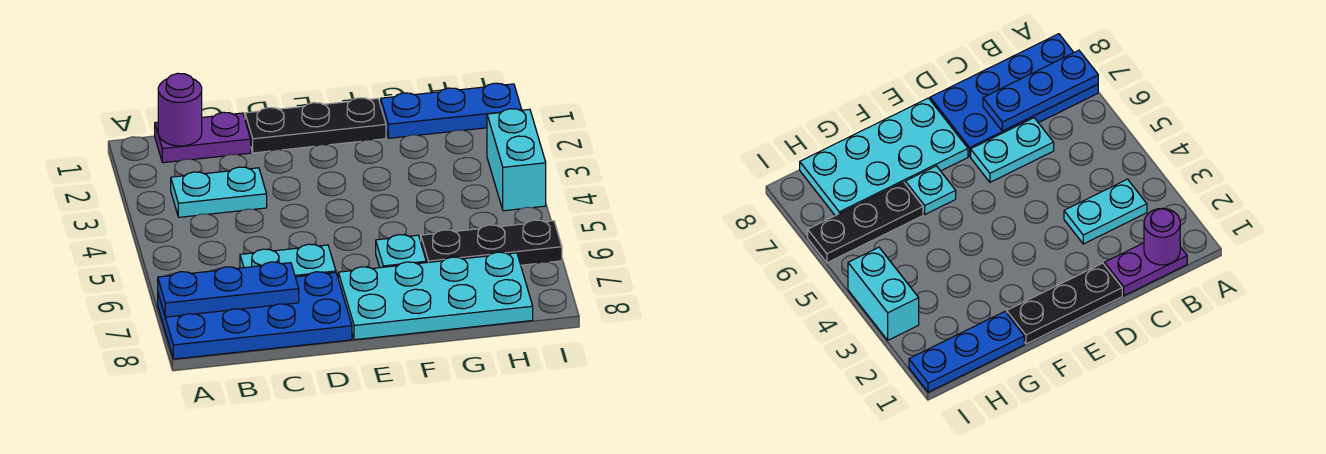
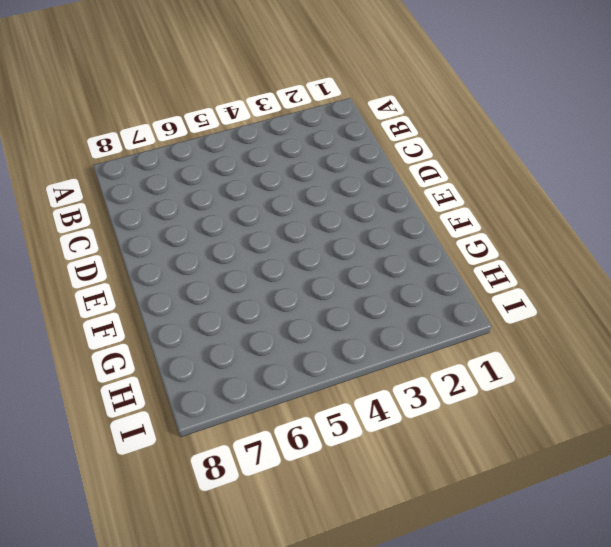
none -> blue 2x4 plate [158,272,352,359]
none -> purple 1x2 plate [155,112,251,163]
none -> cyan 1x2 plate [171,167,267,217]

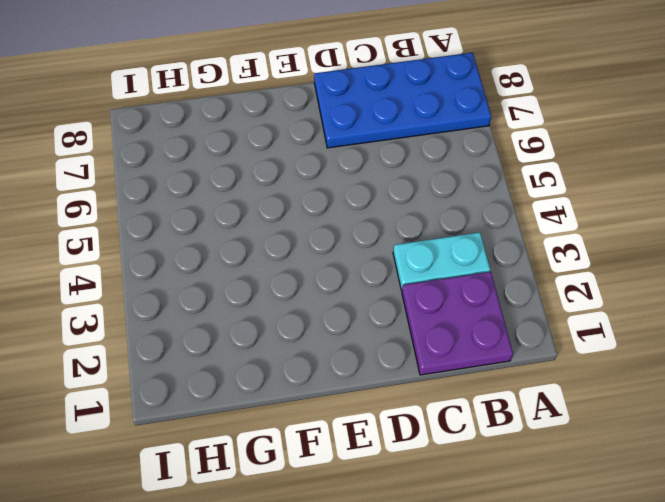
purple 2x2 plate [402,272,513,375] -> purple 1x2 plate [155,112,251,163]
none -> cyan 1x2 plate [240,244,336,277]
none -> black 1x3 plate [245,98,386,153]
none -> cyan 2x4 plate [338,252,533,340]

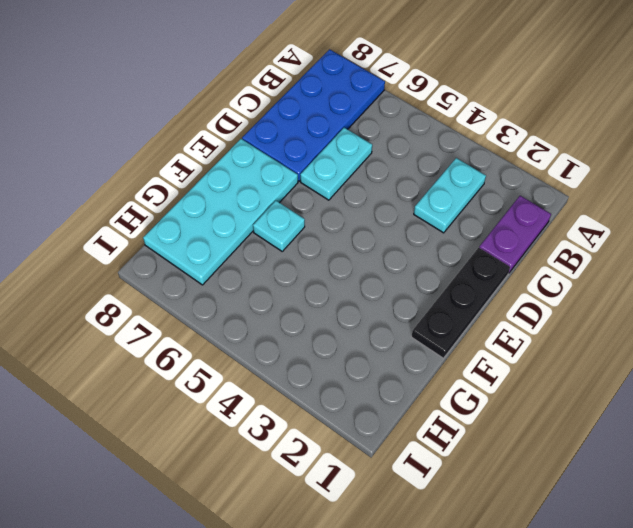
none -> blue 1x3 plate [381,83,522,138]
none -> black 1x3 plate [421,220,562,265]
none -> cyan 1x2 brick [487,109,546,211]

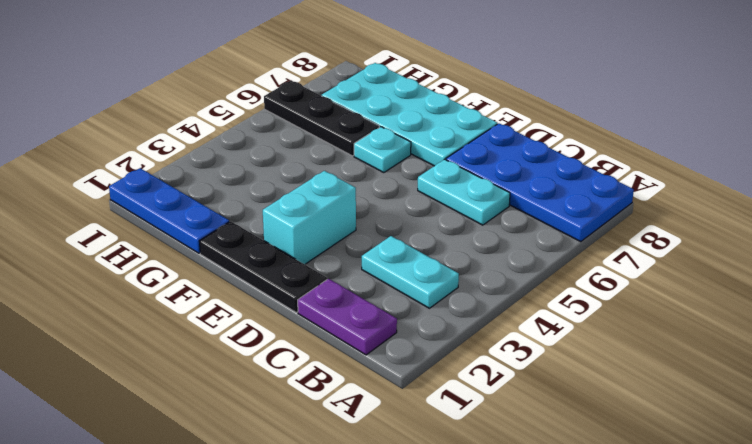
cyan 1x2 brick [263,171,356,264] -> cyan 1x2 brick moved to [487,109,546,211]
none -> blue 1x3 plate [158,262,299,317]
none -> purple 1x1 round brick [158,73,202,146]

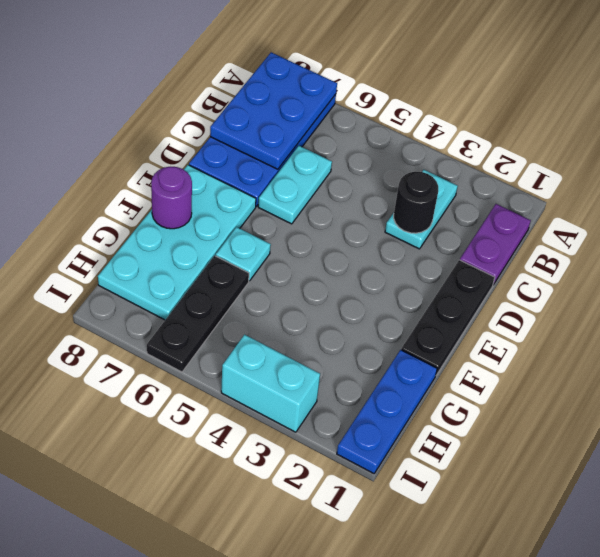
blue 2x3 plate [210,52,337,169] -> blue 1x3 plate [158,262,299,317]
black 1x1 round brick [394,172,438,233] -> none
purple 1x1 round brick [151,167,192,229] -> purple 1x1 round brick moved to [158,73,202,146]

